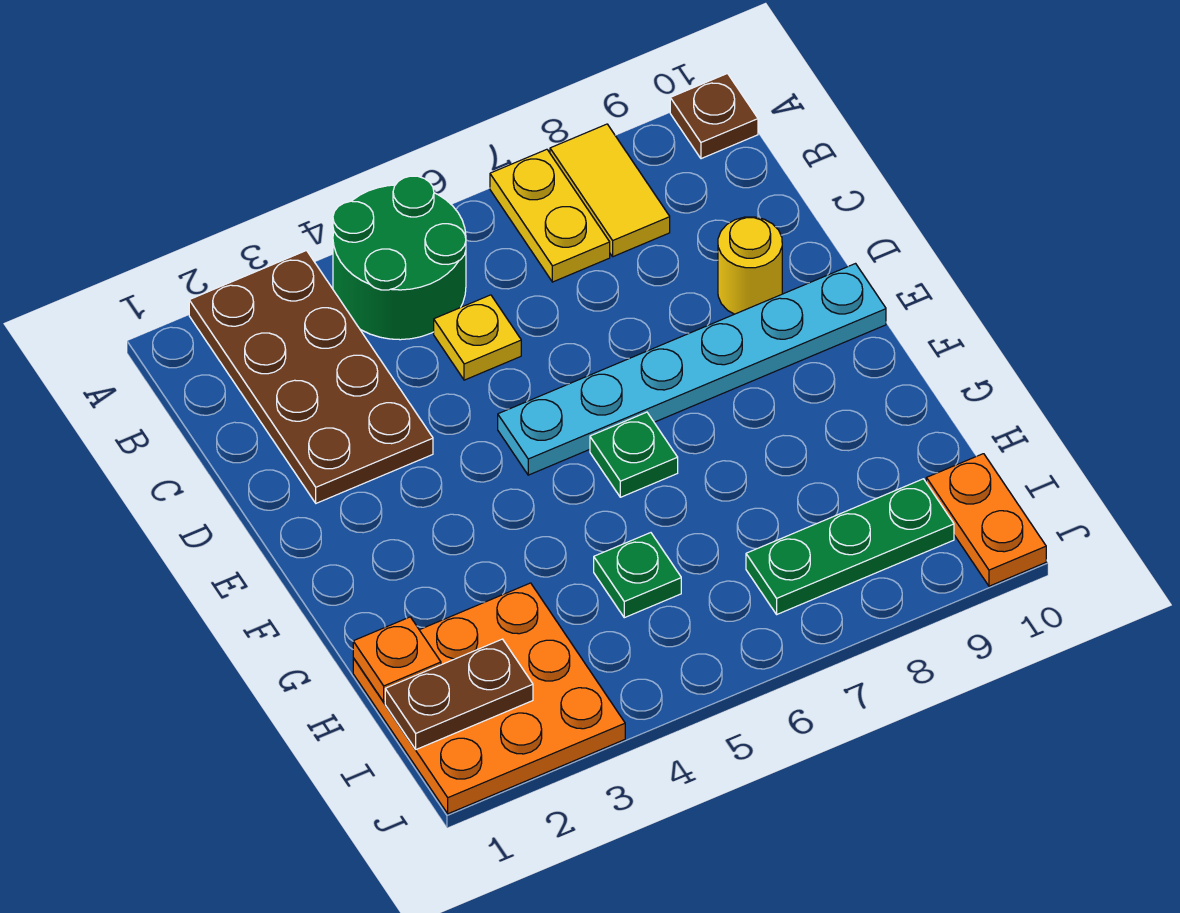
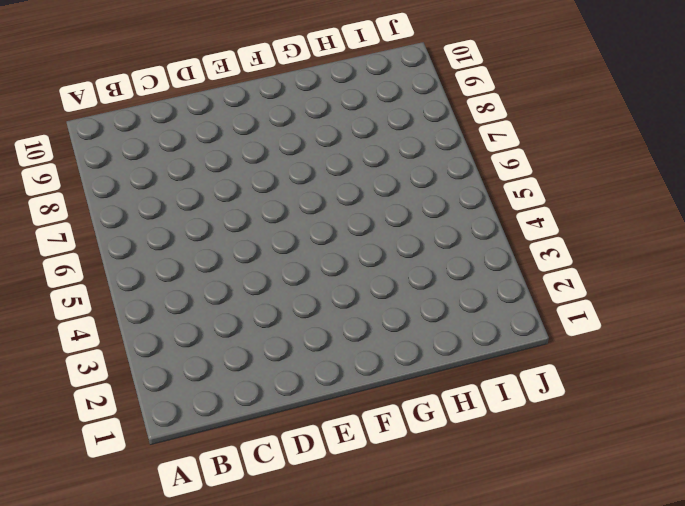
none -> brown 2x4 plate [189,251,433,503]
none -> green 2x2 round brick [333,176,466,340]
none -> yellow 1x2 plate [490,149,610,282]

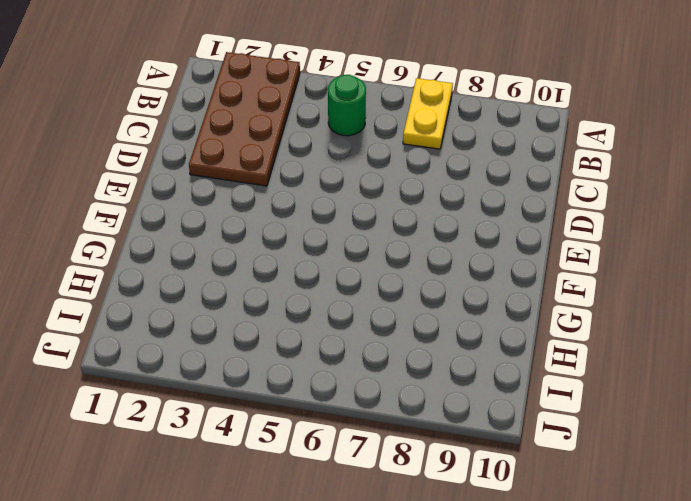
green 1x1 round brick [328,75,366,136] -> green 2x2 round brick [333,176,466,340]
none -> yellow 1x2 tile [550,124,670,257]
none -> brown 1x1 plate [670,74,758,159]
none -> yellow 1x1 plate [434,295,521,380]

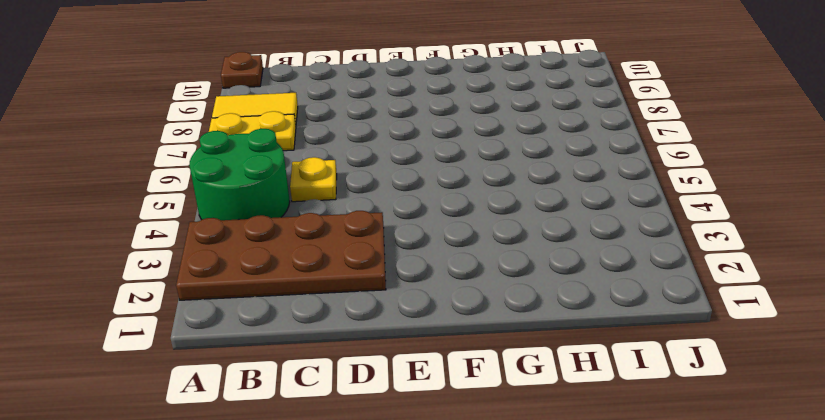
none -> yellow 1x1 round brick [718,217,782,314]
none -> cyan 1x6 plate [498,264,886,475]
none -> green 1x1 plate [590,412,678,497]

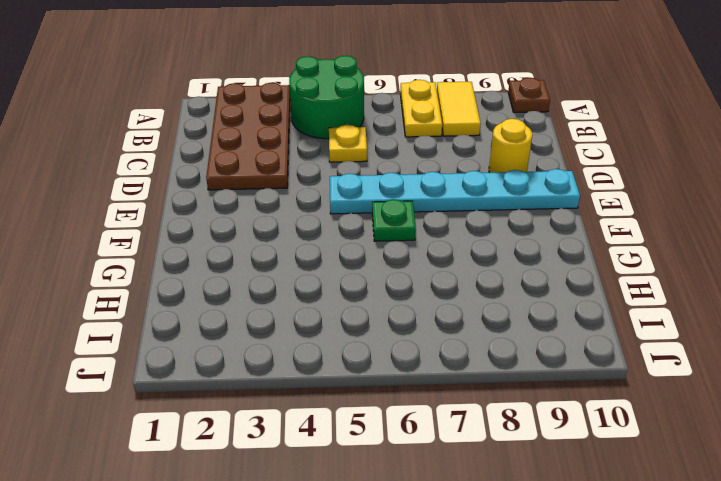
none -> orange 3x3 plate [353,583,625,814]
none -> green 1x1 plate [594,533,681,618]
none -> green 1x3 plate [746,479,954,614]

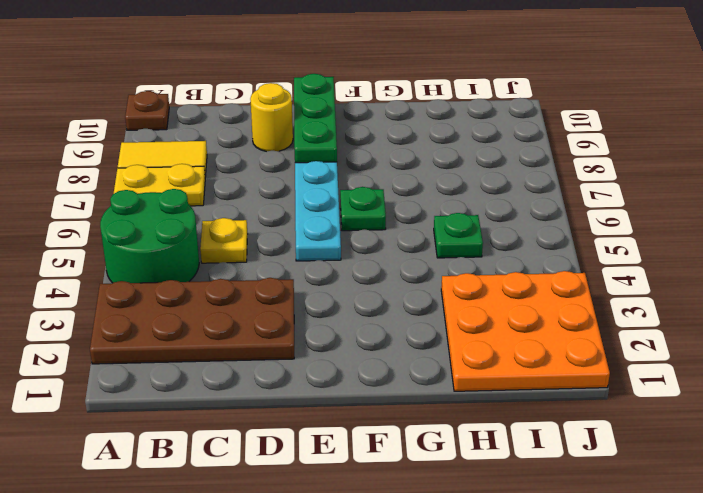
green 1x3 plate [294,74,337,163] -> green 1x3 plate moved to [746,479,954,614]
none -> orange 1x2 plate [926,454,1046,586]
none -> orange 1x1 plate [353,617,441,702]
none -> brown 1x2 plate [385,639,533,749]

